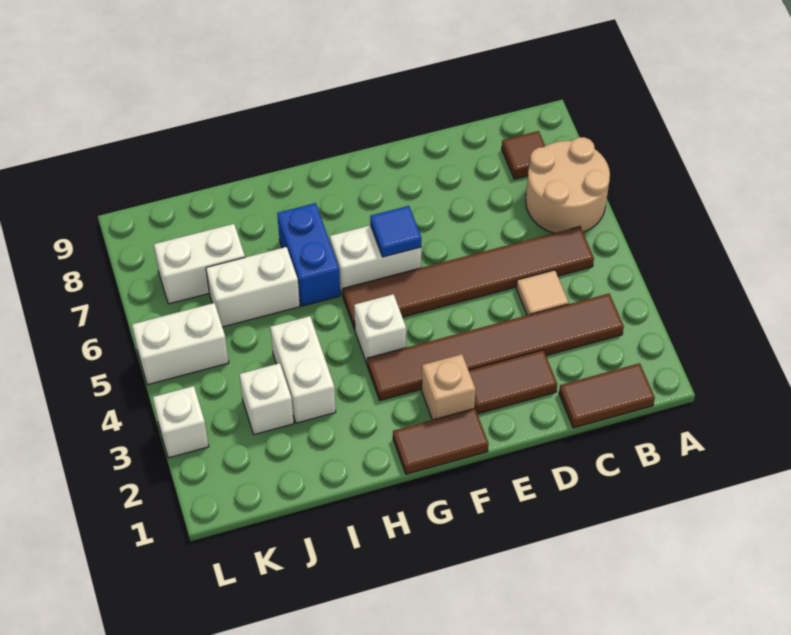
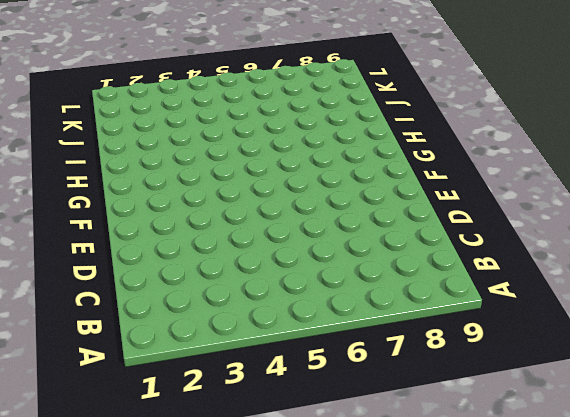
none -> tan 2x2 round brick [526,137,610,233]
none -> brown 1x2 tile [559,363,655,428]
none -> brown 1x6 tile [367,294,624,400]

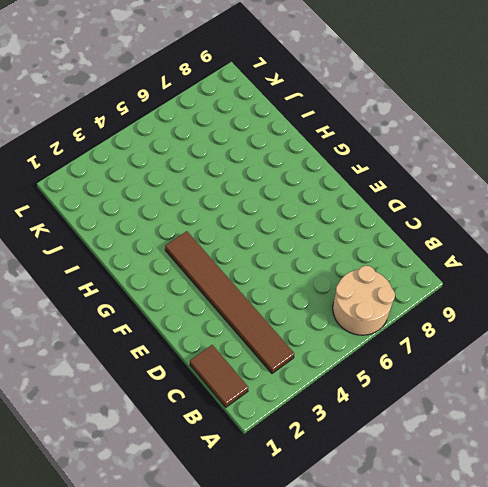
none -> brown 1x6 tile [343,227,594,330]
none -> brown 1x1 tile [502,131,545,179]
none -> tan 1x1 tile [516,270,569,315]

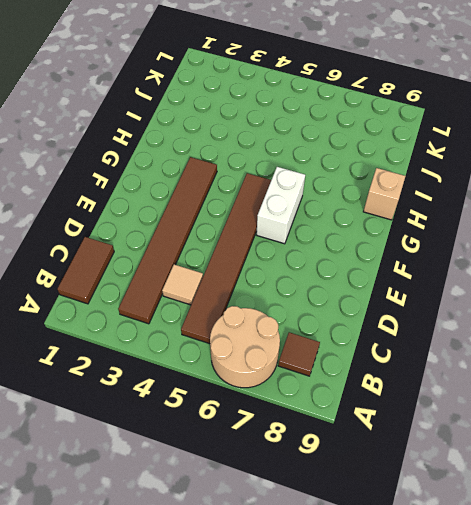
tan 1x1 brick [363,168,405,220] -> tan 1x1 brick moved to [422,354,476,420]
none -> brown 1x2 tile [469,350,557,414]
none -> brown 1x2 tile [393,408,489,474]
none -> white 1x1 brick [354,294,406,364]

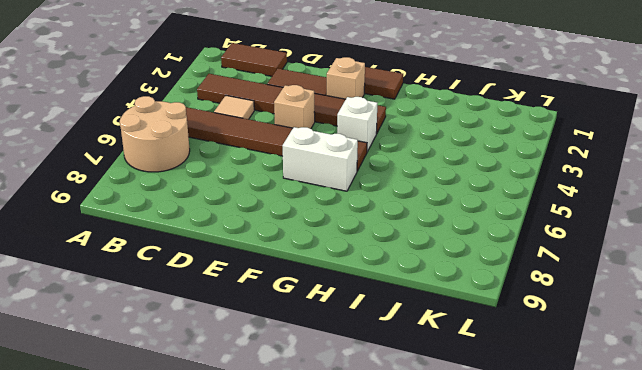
tan 1x1 brick [274,85,315,129] -> none
none -> brown 1x1 tile [502,131,545,179]
none -> blue 1x2 brick [277,203,340,306]
none -> white 1x2 brick [270,316,336,423]

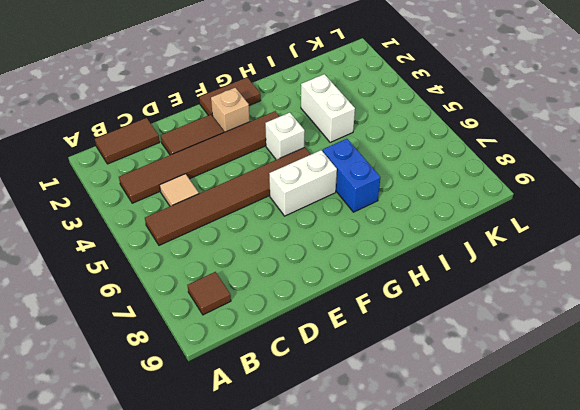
none -> tan 2x2 round brick [526,137,610,233]
none -> white 1x2 brick [206,247,300,327]
none -> white 1x1 brick [239,363,294,435]

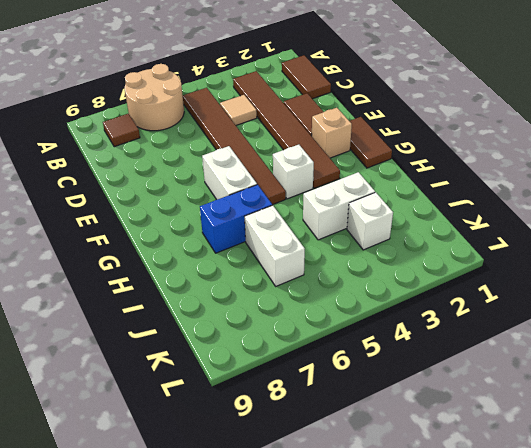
none -> white 1x2 brick [154,224,245,304]
none -> white 1x2 brick [132,303,229,385]
none -> white 1x1 brick [153,386,209,458]

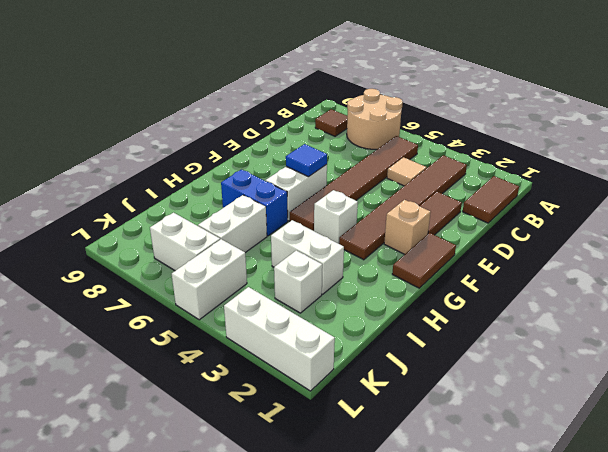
white 1x2 brick [150,213,220,271] -> white 1x2 brick turned to [154,224,245,304]
white 1x3 brick [224,287,335,391] -> white 1x1 brick [153,386,209,458]

